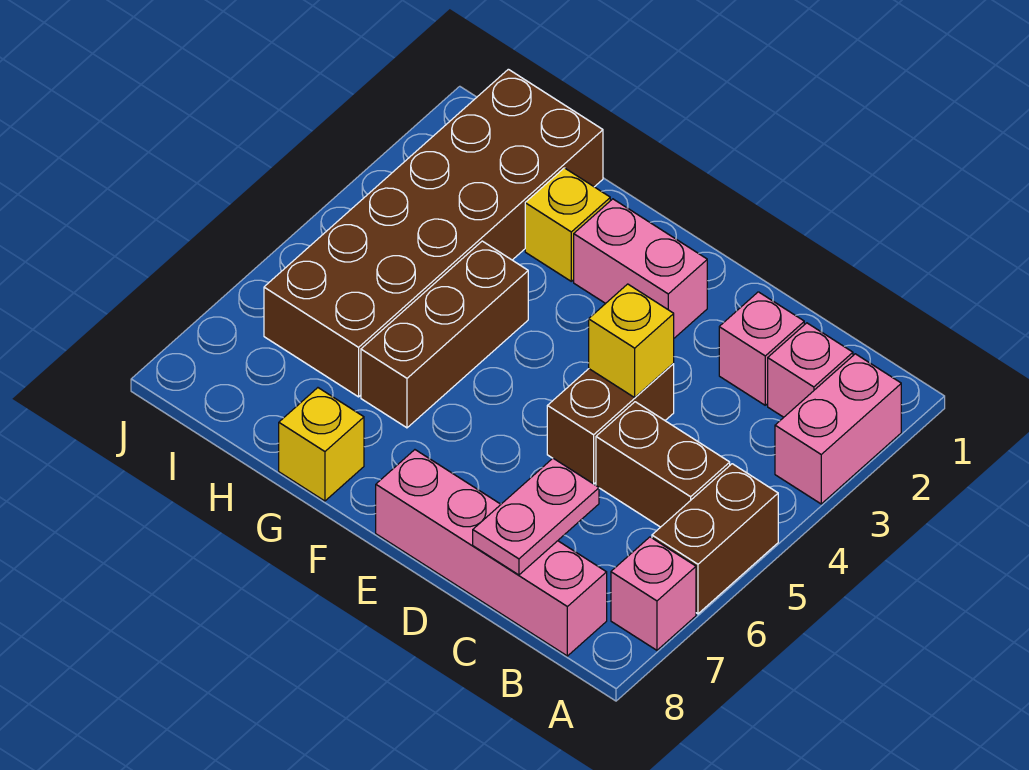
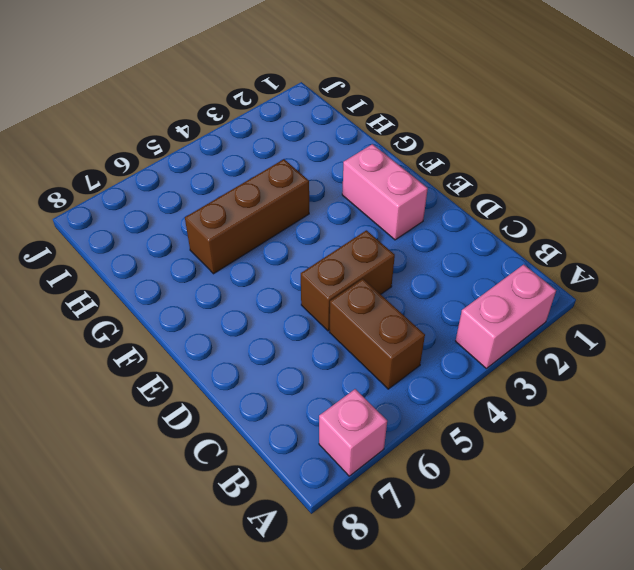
none -> brown 1x2 brick [652,464,778,614]
none -> pink 1x1 brick [768,323,853,417]
none -> pink 1x4 brick [376,450,607,656]

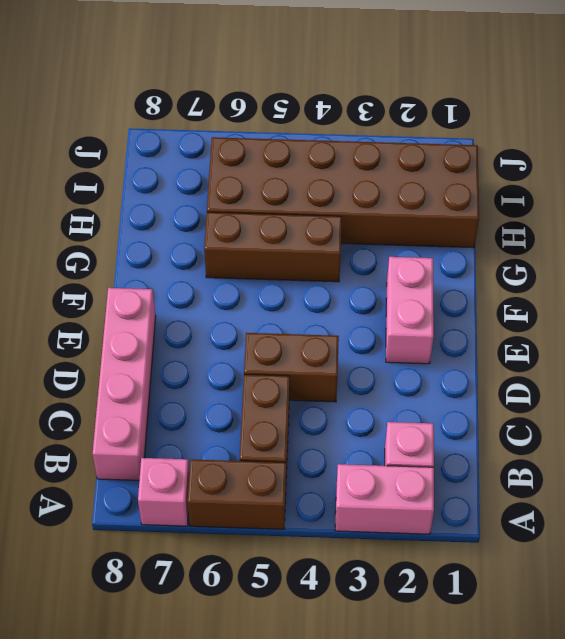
none -> pink 1x1 brick [719,292,804,405]
none -> yellow 1x1 brick [525,168,610,281]
none -> yellow 1x1 brick [279,388,364,501]

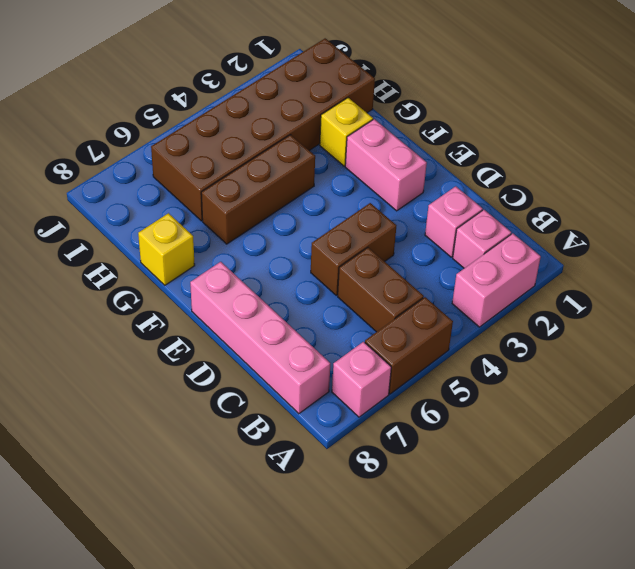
none -> pink 1x2 plate [473,458,599,575]
none -> yellow 1x1 brick [589,284,674,397]

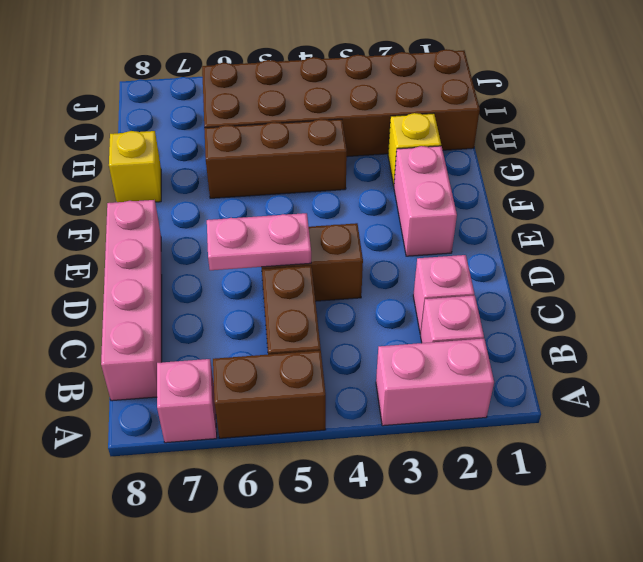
pink 1x2 plate [207,213,311,270] -> pink 1x2 plate moved to [473,458,599,575]
none -> yellow 1x1 brick [589,284,674,397]

